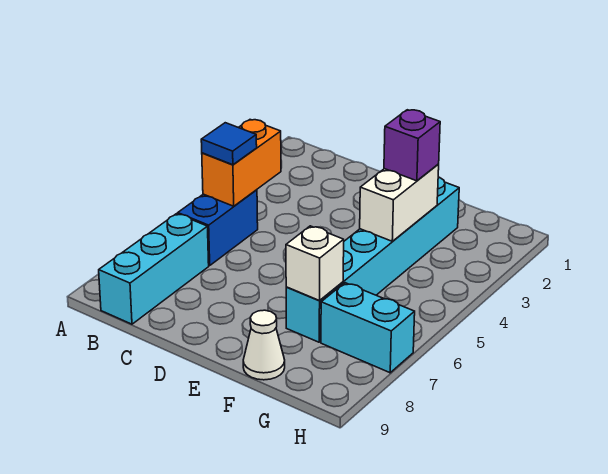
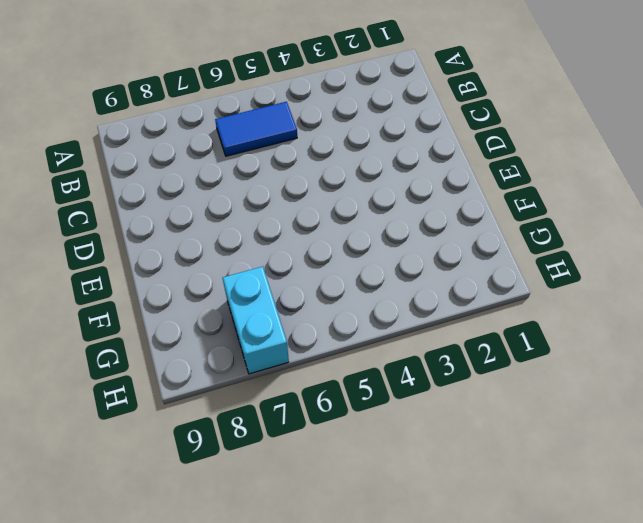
blue 1x2 tile [215,102,297,156] -> blue 1x2 brick [178,190,258,266]
none -> cyan 1x3 brick [99,214,209,324]
none -> cyan 1x6 brick [286,177,459,342]

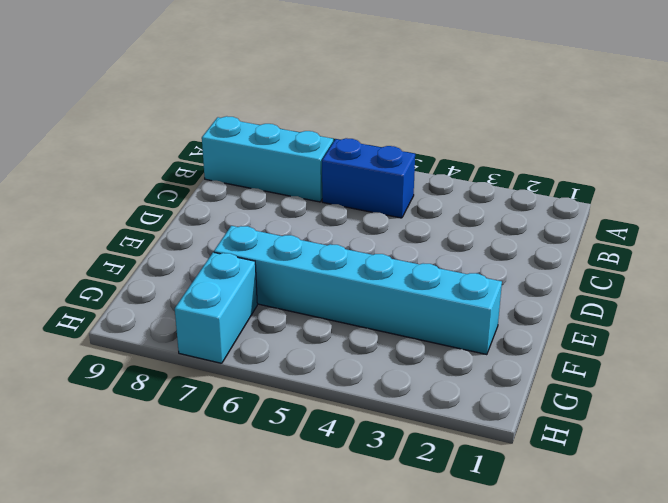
none -> white 1x1 cone [243,310,285,380]
none -> orange 1x2 brick [202,120,281,206]

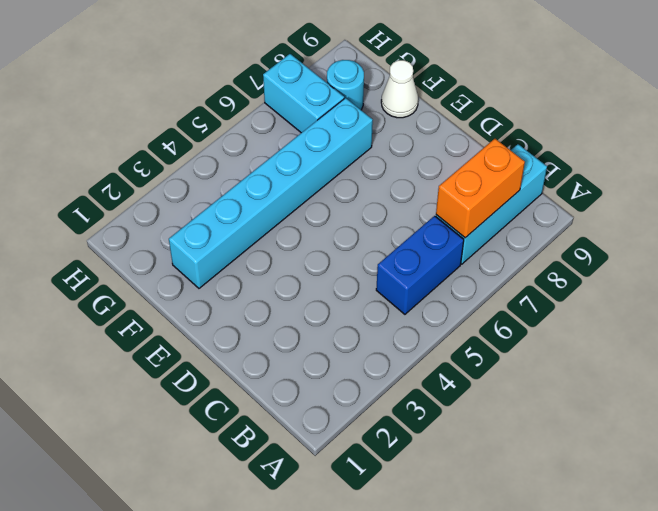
orange 1x2 brick [436,139,525,238] -> orange 1x2 brick moved to [202,120,281,206]
cyan 1x1 round brick [327,60,364,110] -> none
none -> white 1x2 brick [360,164,439,241]
none -> white 1x1 brick [286,226,344,301]

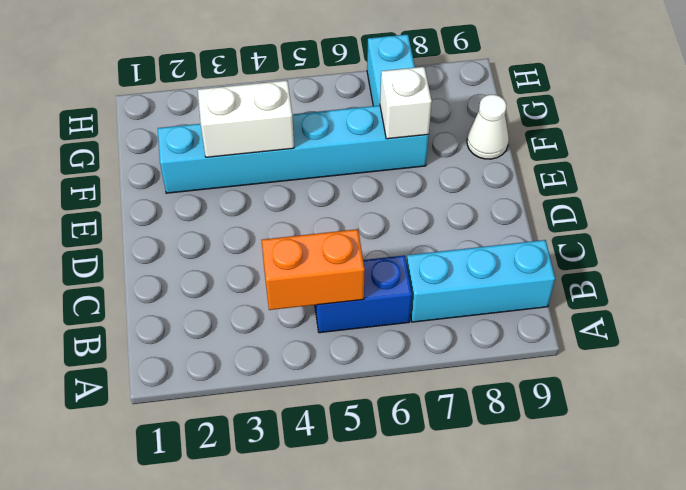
none -> blue 1x1 tile [201,123,257,165]
none -> purple 1x1 brick [384,110,440,181]

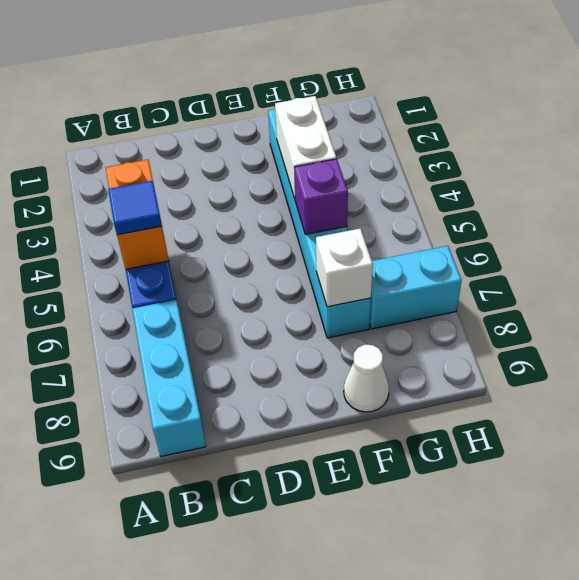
purple 1x1 brick [294,159,348,234] -> purple 1x1 brick moved to [384,110,440,181]

